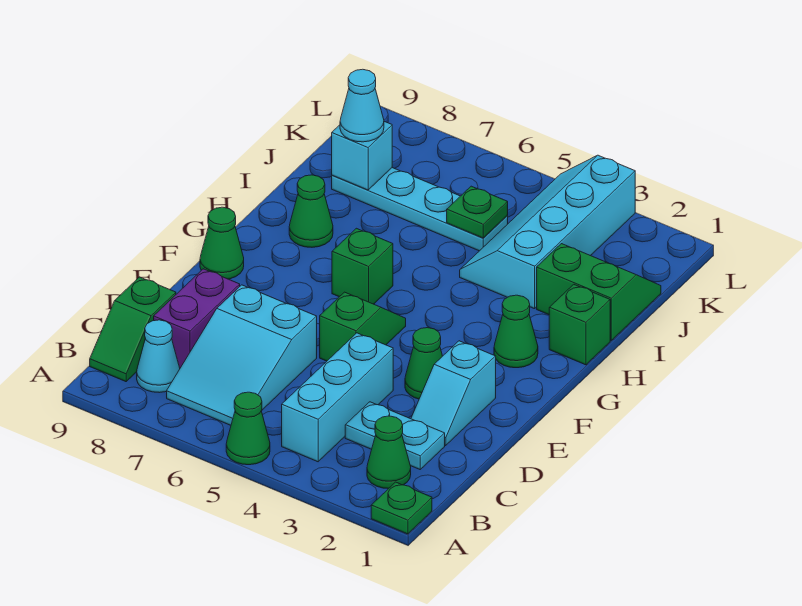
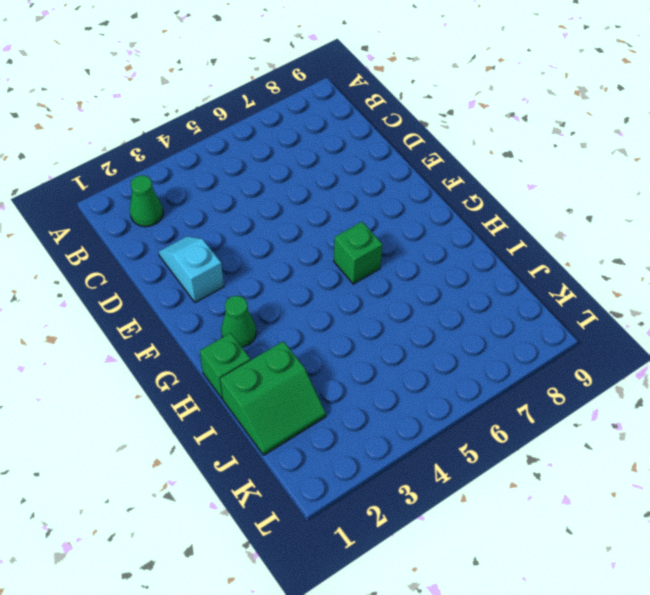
none -> green 1x1 plate [371,482,432,534]
none -> green 1x1 cone [226,392,270,465]
none -> cyan 1x3 brick [282,333,393,462]

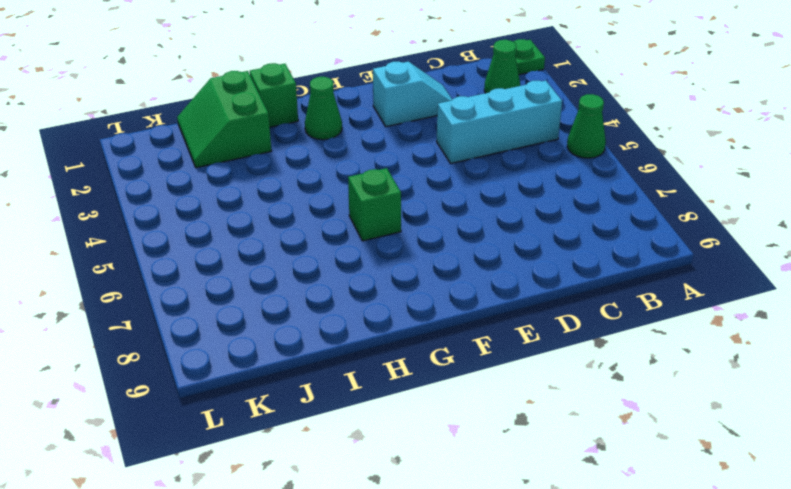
none -> cyan 2x3 slope [167,285,317,425]
none -> cyan 1x1 cone [137,320,180,393]
none -> green 1x2 slope [90,277,176,382]

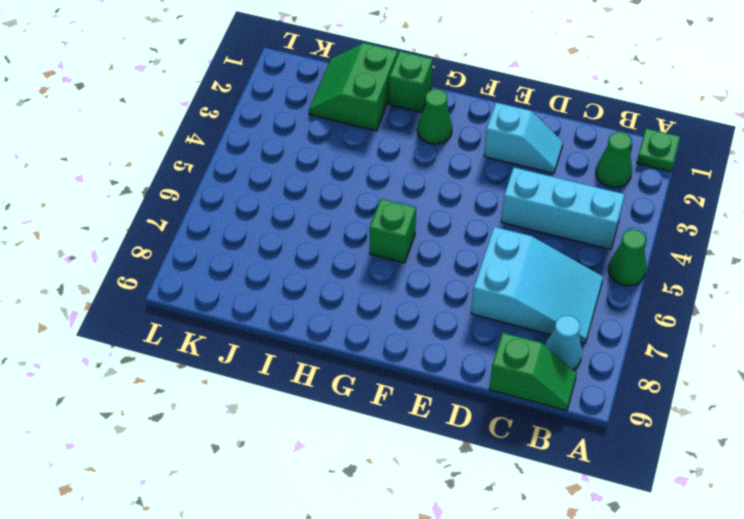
none -> cyan 1x2 plate [345,402,445,469]
none -> purple 1x2 brick [154,269,240,368]
none -> green 1x1 cone [405,328,442,399]

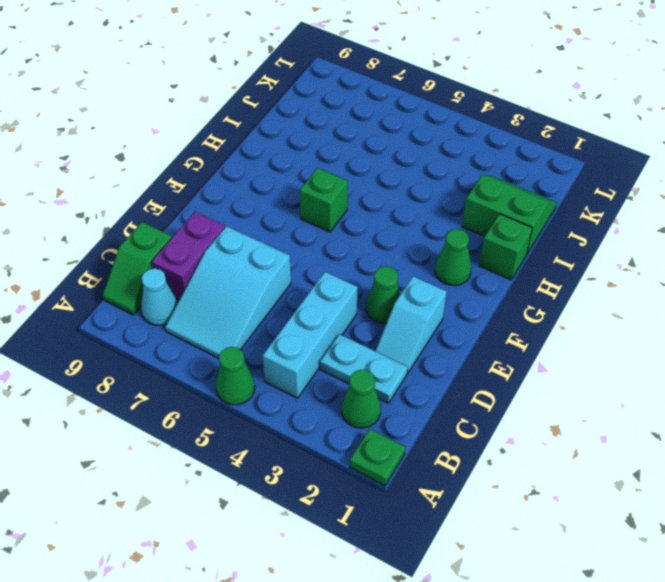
none -> green 1x2 slope [320,292,406,361]
none -> green 1x1 cone [200,207,244,279]
none -> green 1x1 cone [289,175,333,247]

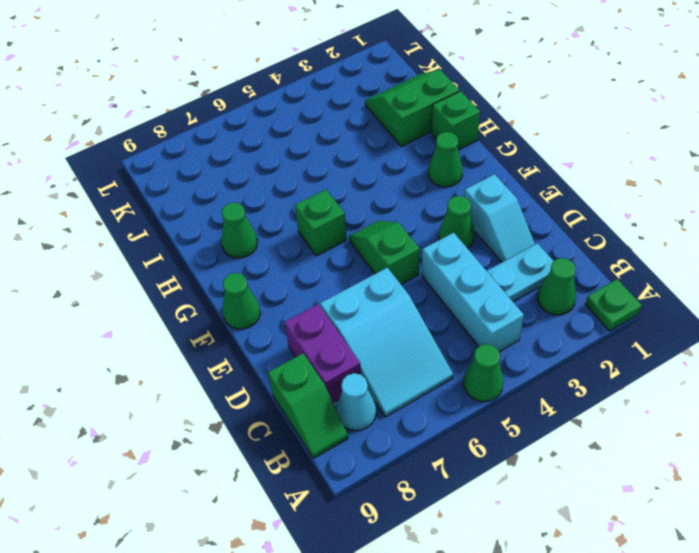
none -> cyan 2x4 slope [460,155,635,309]
none -> cyan 1x4 plate [332,168,508,251]
none -> green 1x1 plate [447,186,508,238]

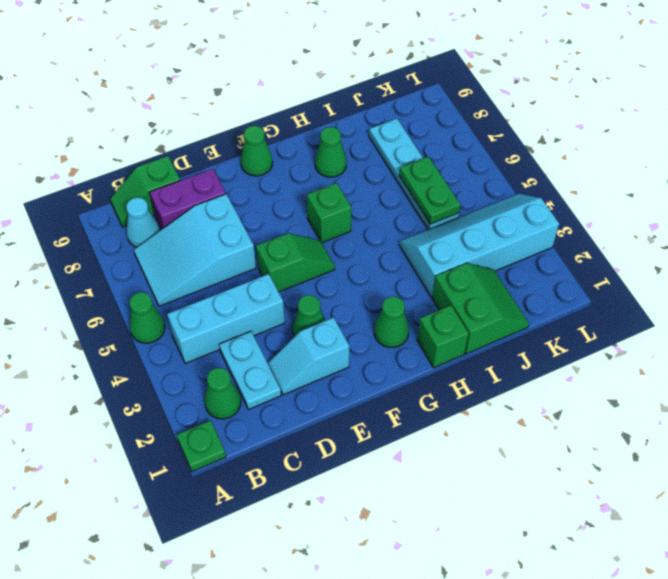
green 1x2 plate [399,156,461,224] -> green 1x1 plate [447,186,508,238]
none -> cyan 1x1 brick [332,121,392,190]
none -> cyan 1x1 cone [340,69,384,142]

